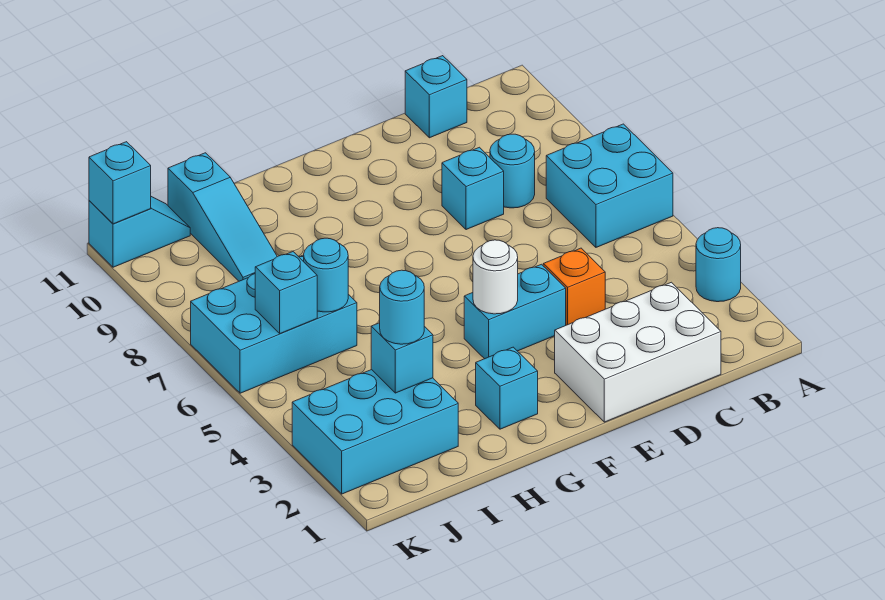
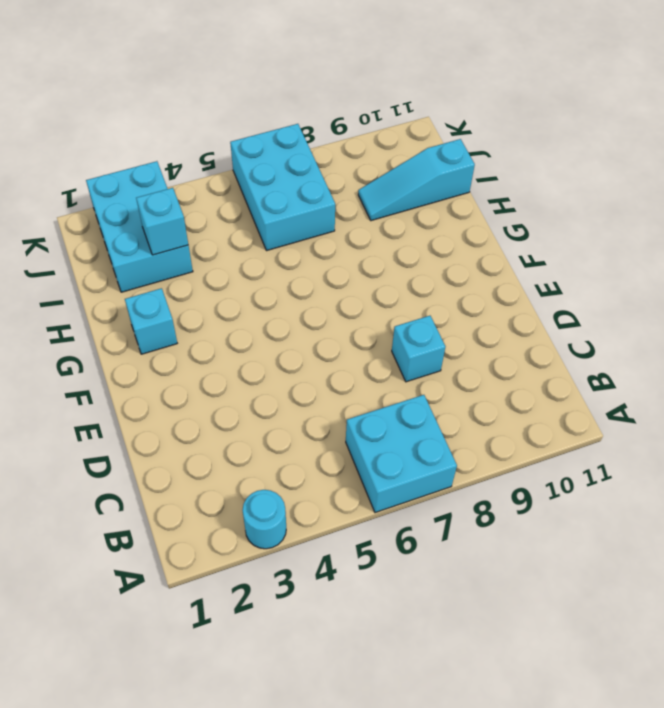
none -> white 2x3 brick [555,282,721,422]
none -> cyan 1x1 round brick [490,134,535,208]
none -> cyan 1x1 brick [405,56,467,138]

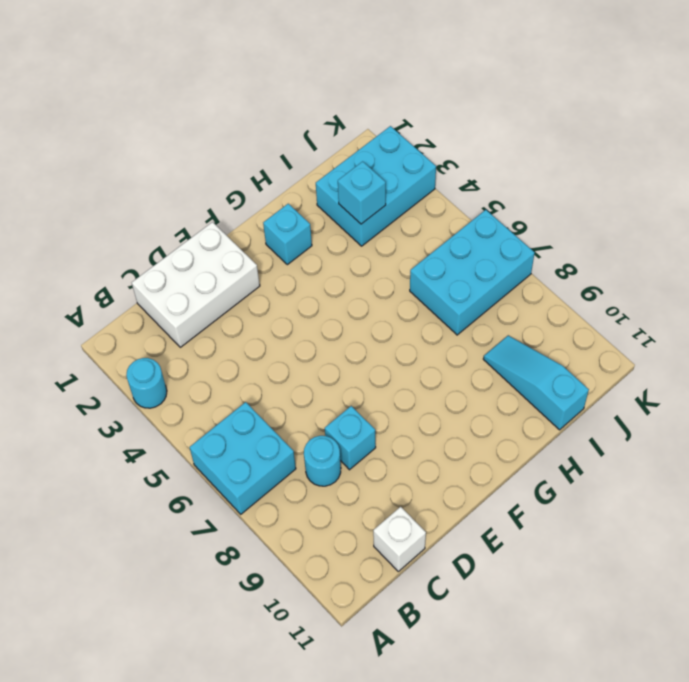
white 1x1 brick [373,507,426,571] -> cyan 1x1 brick [405,56,467,138]
none -> orange 1x1 brick [543,248,605,325]
none -> cyan 1x2 brick [464,264,566,359]
none -> cyan 1x2 slope [89,197,190,267]

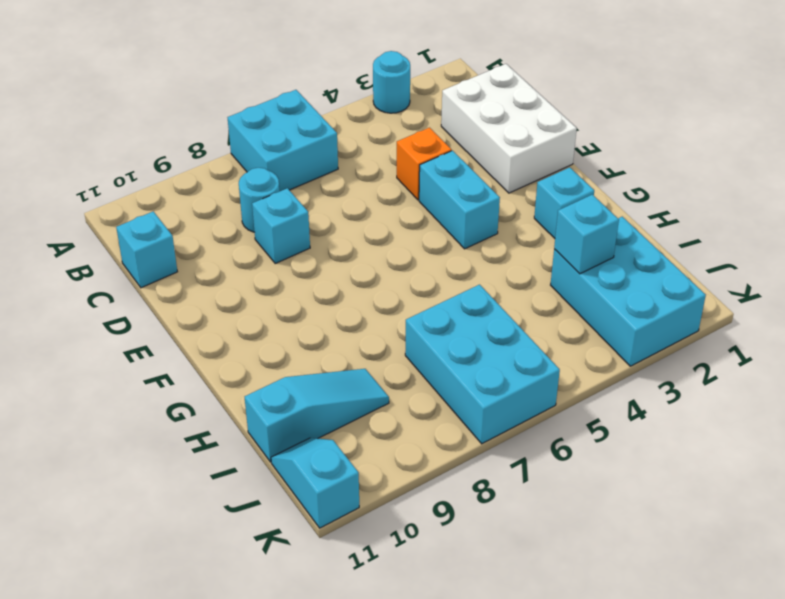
none -> white 1x1 round brick [473,240,518,314]
none -> cyan 1x1 round brick [304,238,348,312]
none -> cyan 1x1 brick [255,252,317,333]

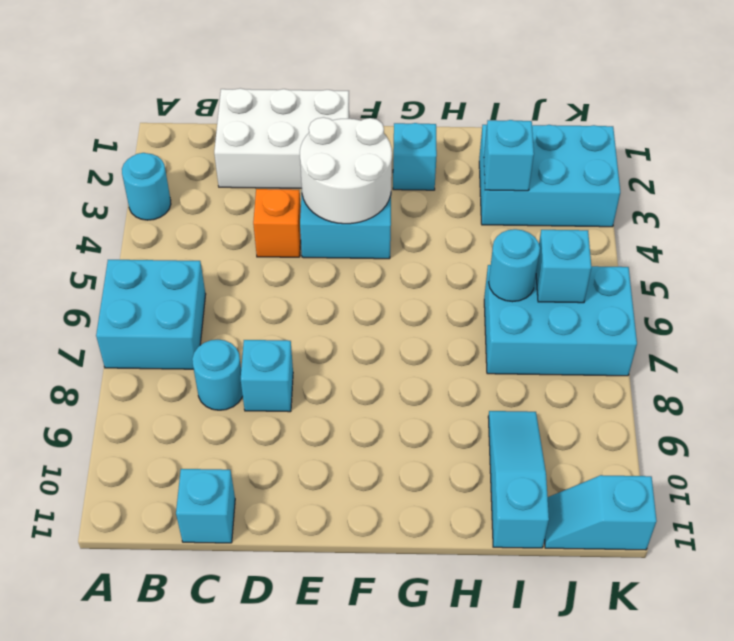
white 2x2 round brick [300,117,392,224] -> white 1x1 round brick [473,240,518,314]
none -> cyan 1x1 brick [89,142,151,224]
none -> cyan 1x1 round brick [379,270,424,344]

